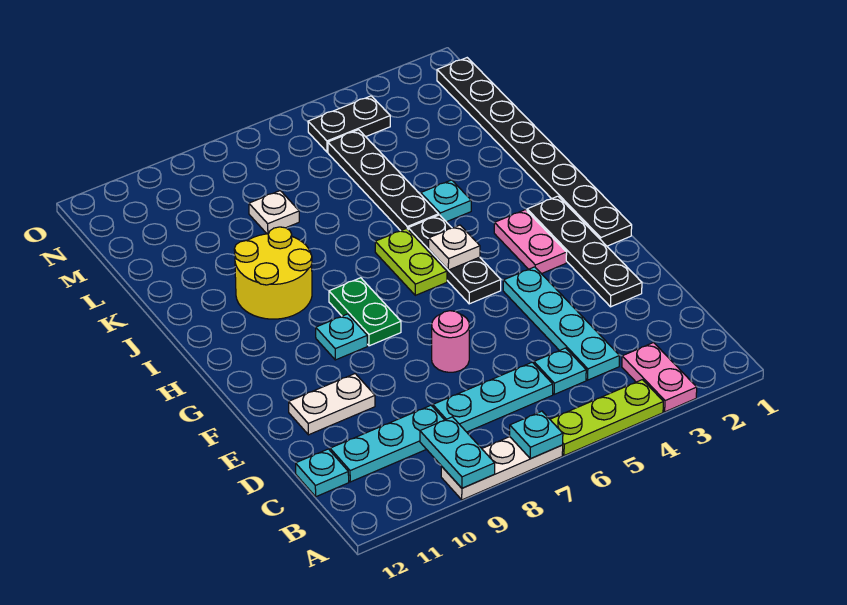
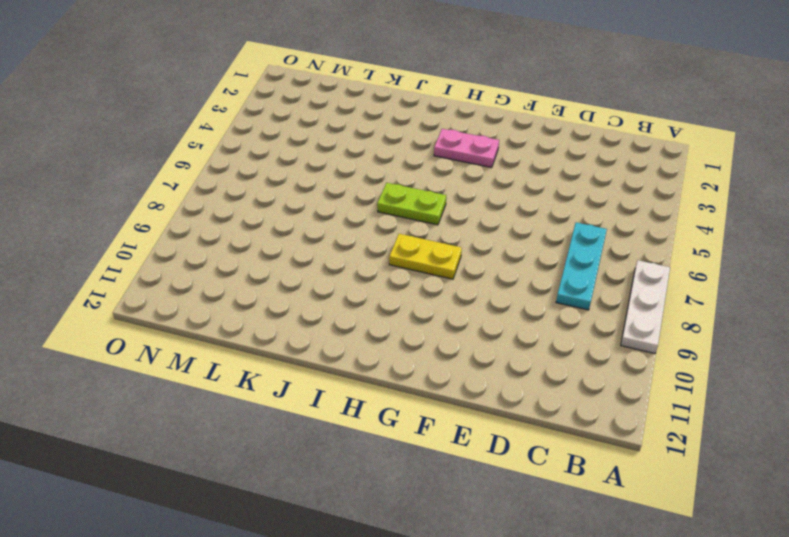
yellow 1x2 plate [389,234,462,279] -> green 1x2 plate [329,278,401,346]
none -> pink 1x2 plate [622,343,697,412]
none -> lime 1x3 plate [550,380,663,456]
none -> cyan 1x4 plate [503,267,619,380]

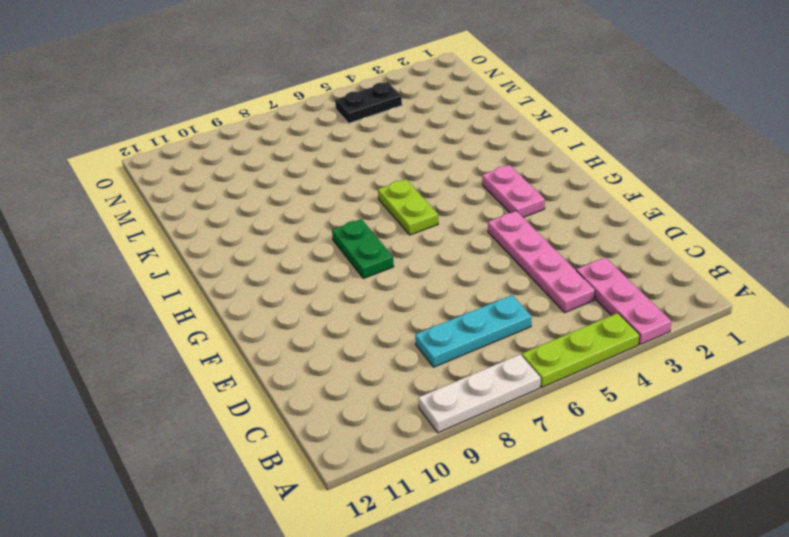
pink 1x3 plate [576,257,671,345] -> pink 1x2 plate [622,343,697,412]
pink 1x4 plate [488,211,595,312] -> cyan 1x4 plate [503,267,619,380]
none -> cyan 1x1 plate [534,348,586,394]
none -> cyan 1x3 plate [330,405,444,482]
none -> cyan 1x1 plate [296,449,349,497]

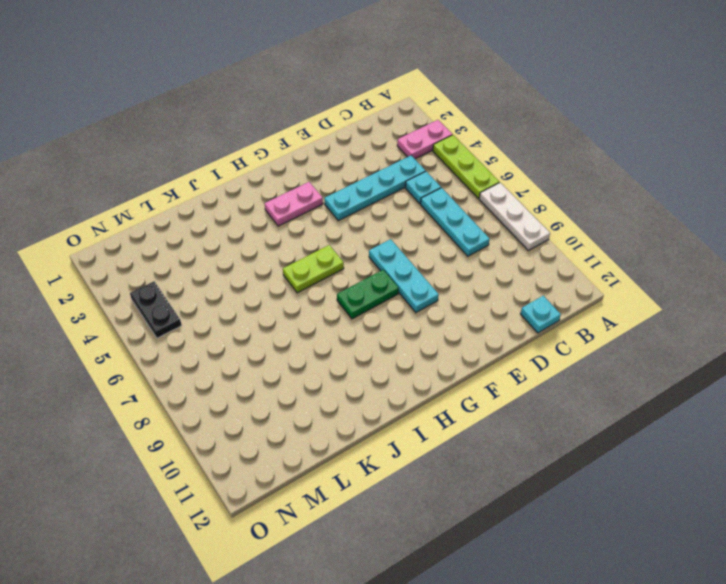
cyan 1x3 plate [369,239,439,312] -> cyan 1x3 plate moved to [330,405,444,482]
none -> black 1x4 plate [527,196,642,307]
none -> pink 1x1 round brick [432,311,469,372]
none -> white 1x2 plate [289,374,375,435]

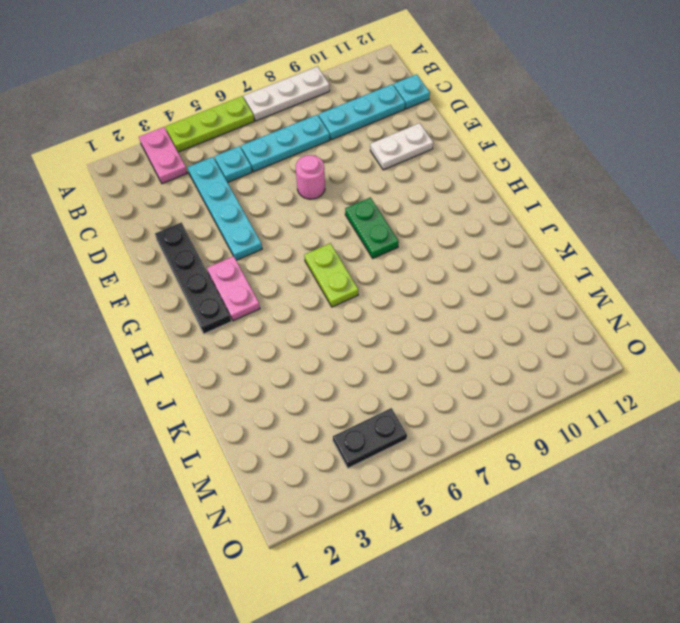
none -> black 1x8 plate [437,58,632,246]
none -> black 1x3 plate [408,215,501,304]
none -> cyan 1x1 plate [316,314,367,360]

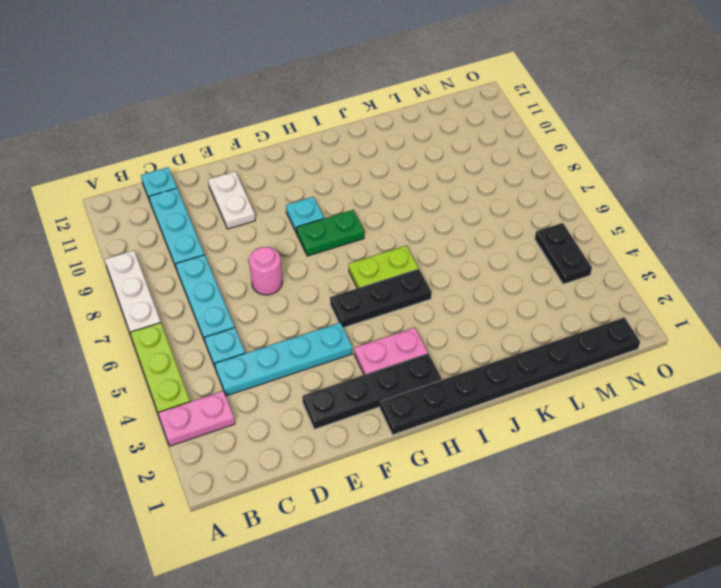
none -> yellow 2x2 round brick [234,227,312,319]
none -> cyan 1x1 plate [421,180,471,222]
none -> black 1x4 plate [328,130,439,231]

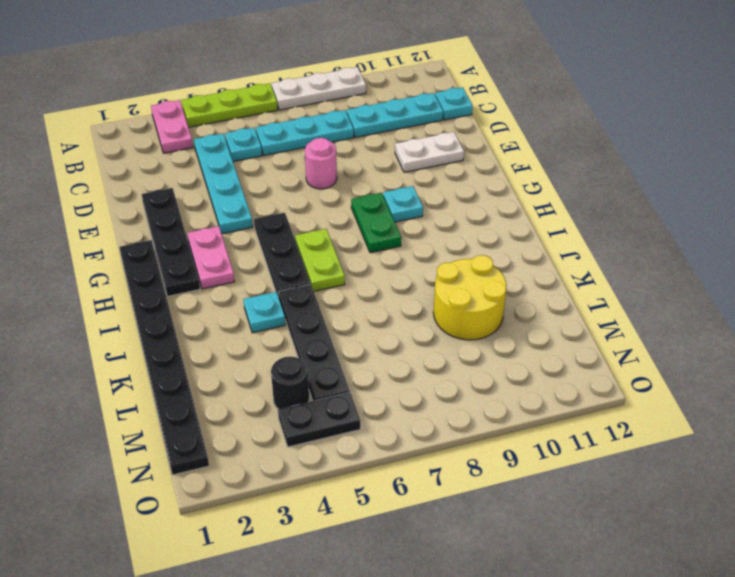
yellow 2x2 round brick [433,255,507,340] -> yellow 2x2 round brick moved to [234,227,312,319]
black 1x1 round brick [271,357,309,409] -> none
none -> white 1x1 plate [249,191,299,234]
none -> cyan 1x1 plate [510,411,563,459]
none -> cyan 1x2 plate [420,417,495,488]

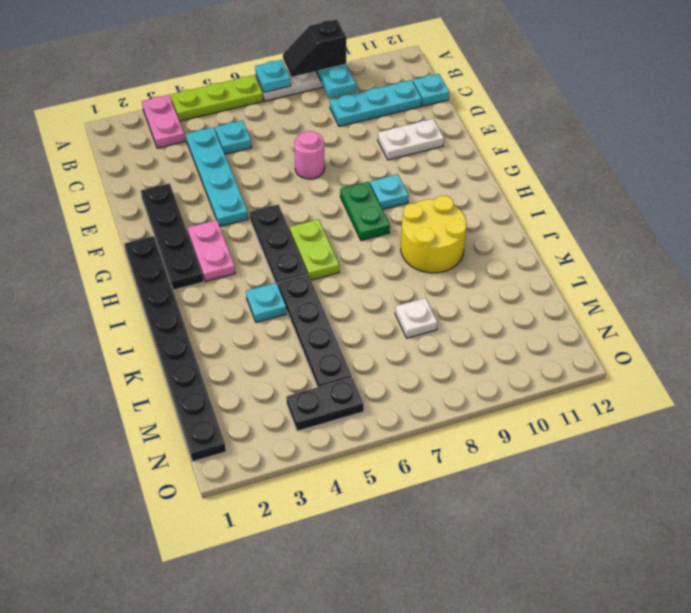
black 1x2 slope [283,20,346,77] -> none
none -> cyan 1x3 plate [433,362,553,432]
none -> white 1x1 plate [429,225,480,270]

